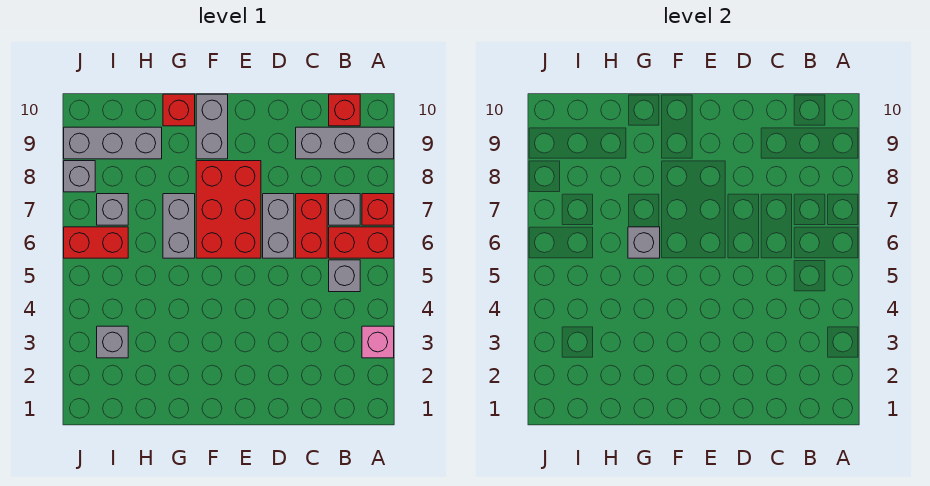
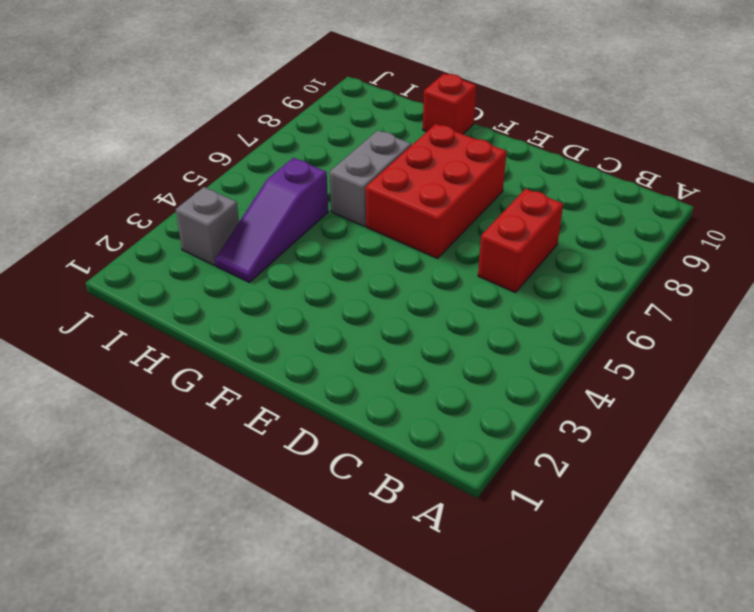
purple 1x3 slope [215,158,328,282] -> none
none -> pink 1x1 brick [362,326,394,358]
none -> red 1x2 brick [329,227,394,258]
none -> red 1x1 brick [362,194,394,225]

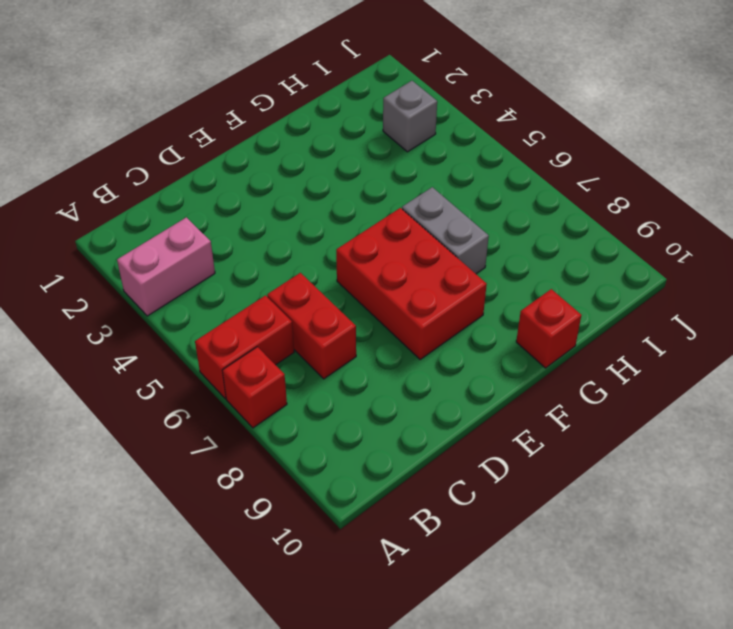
pink 1x2 brick [117,217,215,316] -> pink 1x1 brick [362,326,394,358]
none -> grey 1x3 brick [296,127,394,159]
none -> grey 1x1 brick [329,260,360,292]
none -> grey 1x1 brick [329,194,360,225]

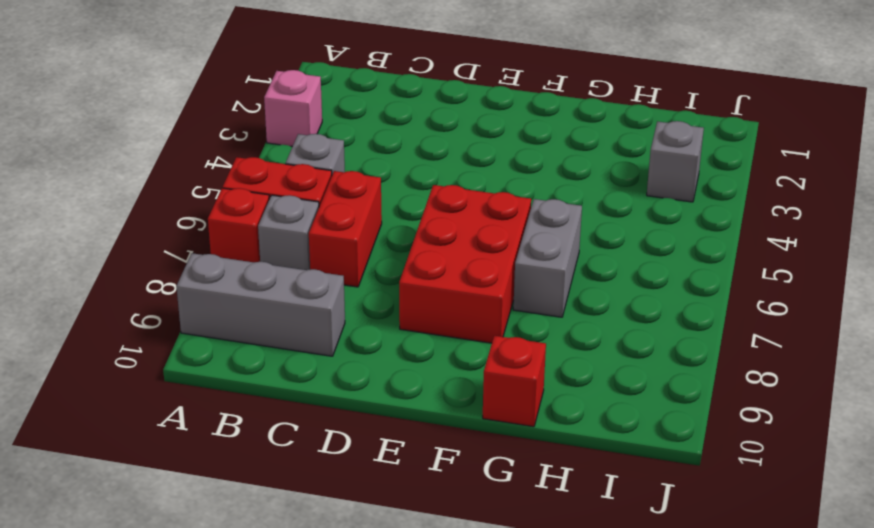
none -> red 1x1 brick [329,94,360,126]
none -> grey 1x2 brick [263,194,294,258]
none -> grey 1x2 brick [196,94,228,159]

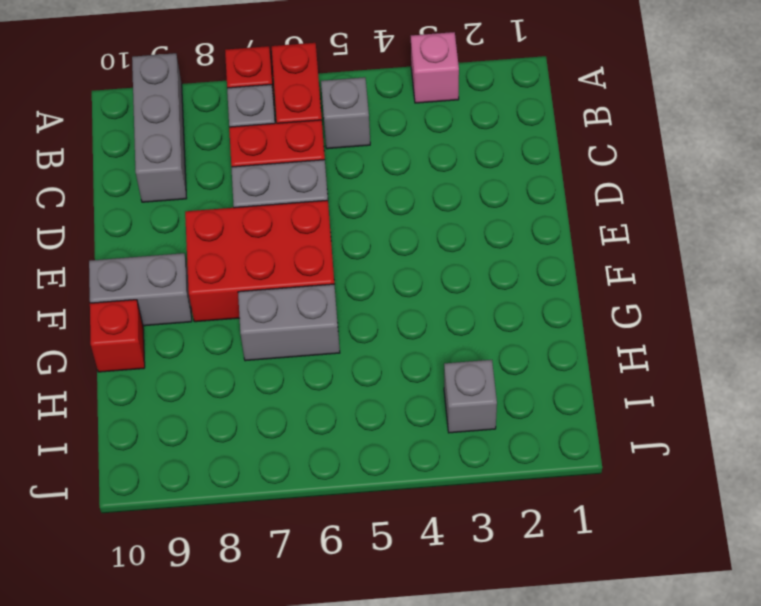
none -> red 1x1 brick [329,94,360,126]
none -> grey 1x3 brick [64,127,162,159]
none -> red 1x2 brick [64,227,128,258]

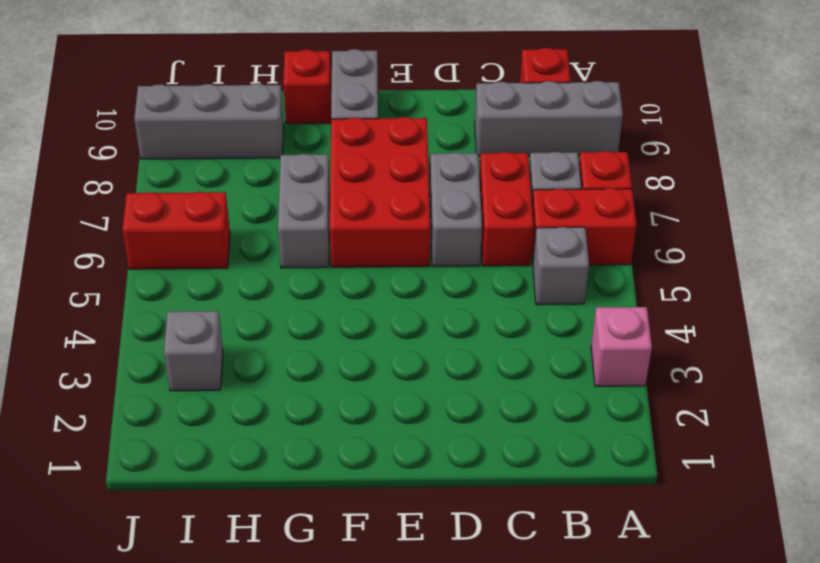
none -> grey 1x1 brick [97,194,128,225]
none -> grey 1x1 brick [64,161,95,192]
none -> grey 1x1 brick [628,227,660,258]

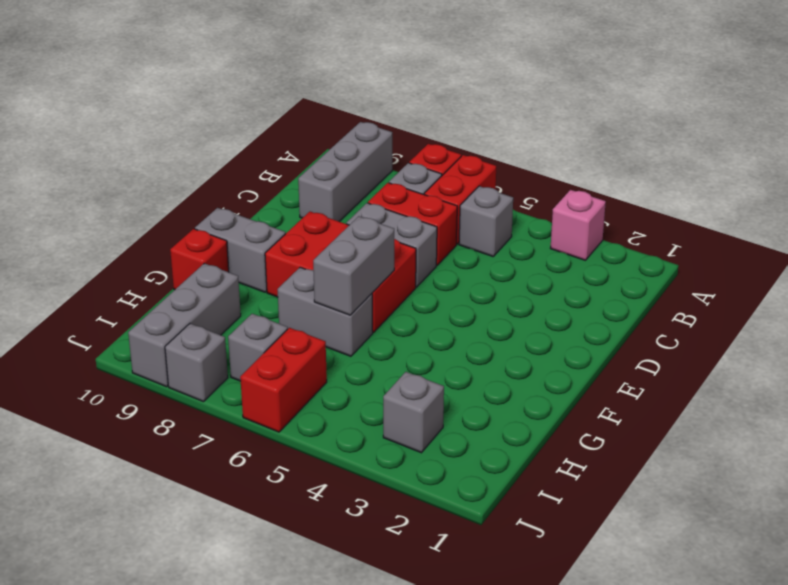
grey 1x2 brick [313,216,394,315] -> grey 1x1 brick [628,227,660,258]
none -> red 1x1 brick [329,94,360,126]

